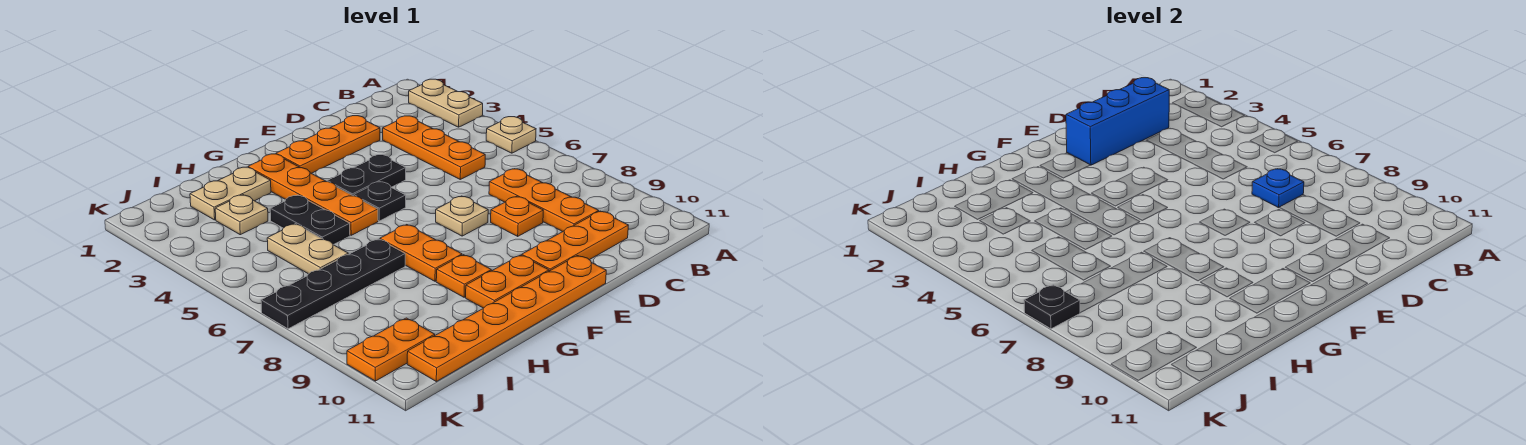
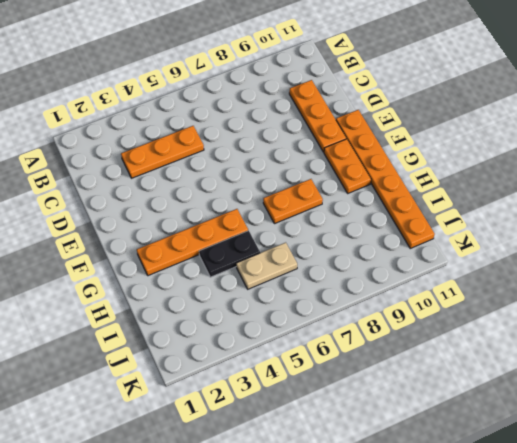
none -> tan 1x2 plate [409,79,483,127]
none -> tan 1x1 plate [486,117,536,153]
none -> orange 1x3 plate [489,169,599,232]

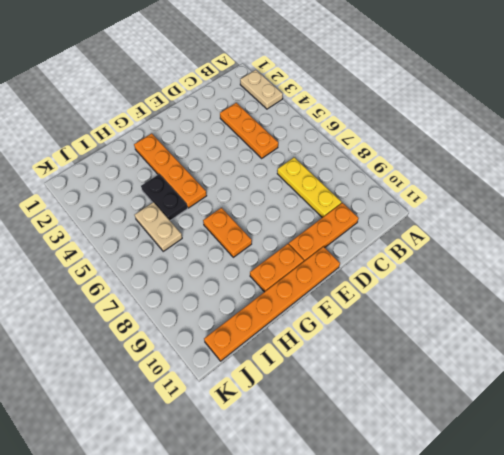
yellow 1x3 plate [277,157,342,218] -> orange 1x3 plate [489,169,599,232]
none -> tan 1x1 plate [486,117,536,153]
none -> orange 1x3 plate [276,116,380,173]
none -> orange 1x1 plate [491,196,543,236]

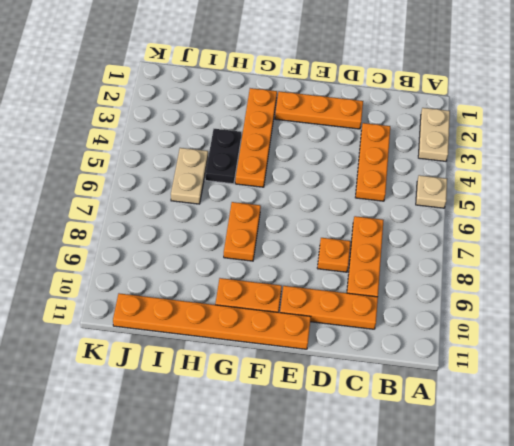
none -> black 1x2 plate [327,155,406,196]
none -> tan 1x1 plate [436,196,488,236]
none -> black 1x1 plate [354,182,406,221]

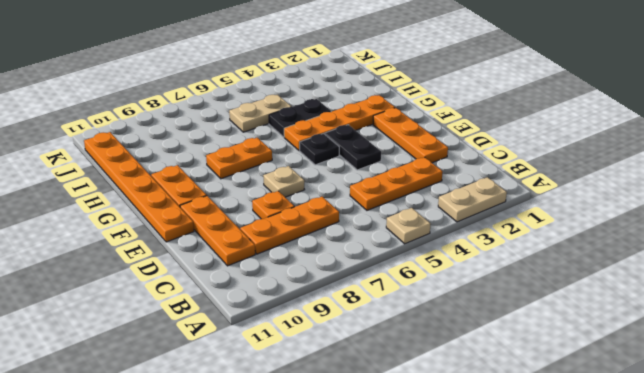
none -> orange 1x1 plate [436,255,491,297]
none -> tan 1x2 plate [190,167,271,220]
none -> black 1x4 plate [261,239,405,329]

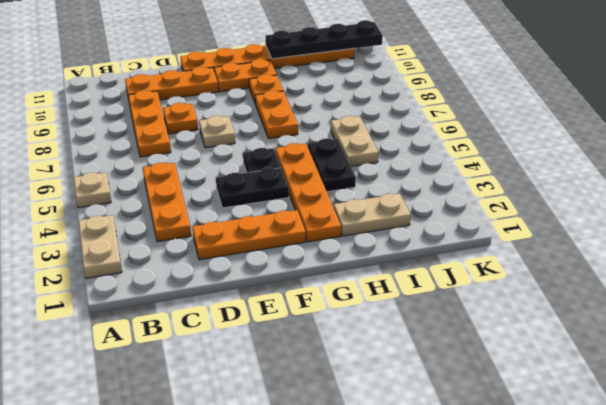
black 1x4 plate [265,20,383,59] -> black 1x4 plate moved to [261,239,405,329]
none -> tan 1x1 plate [215,195,268,235]
none -> orange 1x2 plate [347,318,435,381]
none -> blue 1x3 brick [1066,78,1169,165]

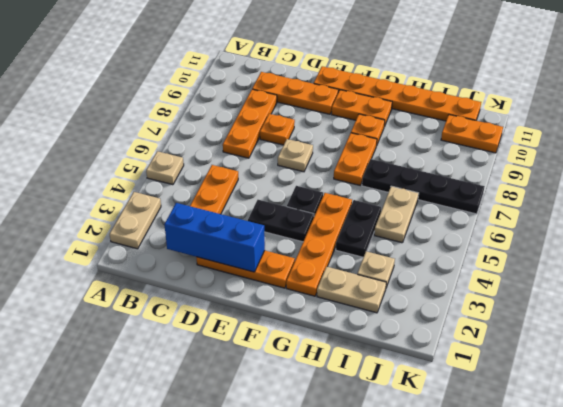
none -> blue 1x1 plate [1252,169,1304,208]
none -> black 1x1 plate [1024,285,1080,329]

